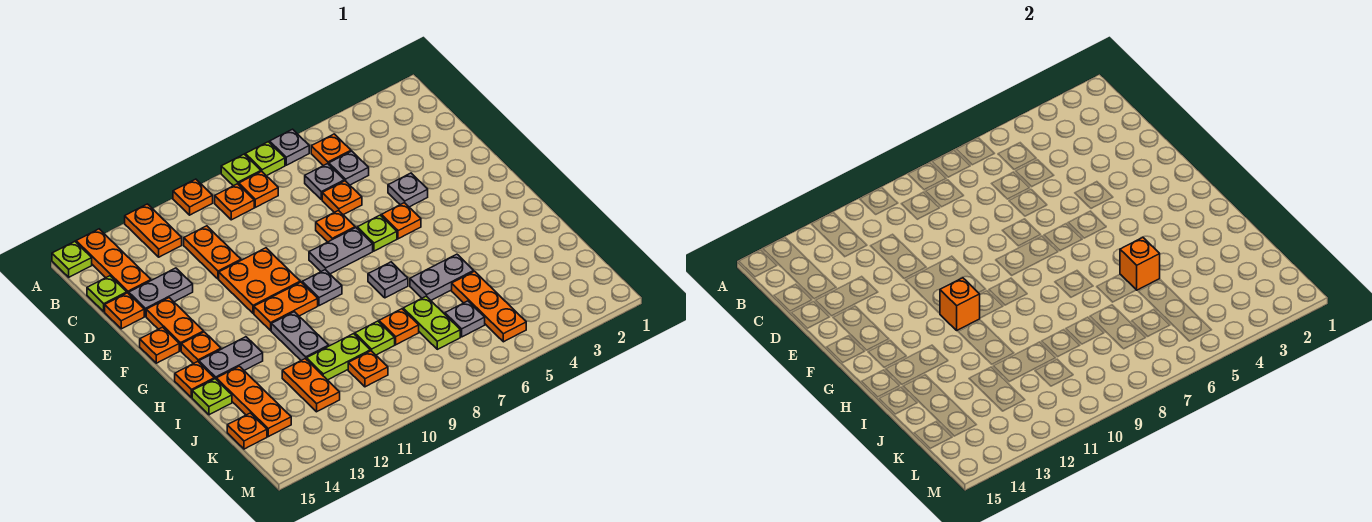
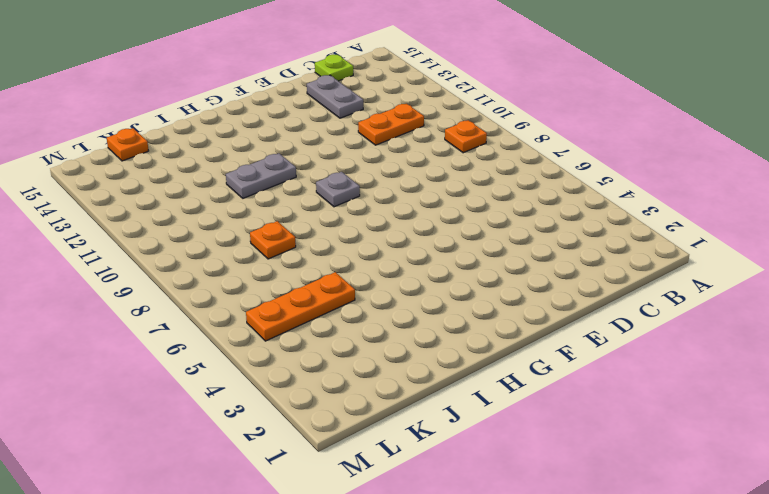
none -> grey 1x1 plate [270,129,309,165]
none -> lime 1x1 plate [245,142,285,176]
none -> lime 1x1 plate [221,154,261,186]
none -> orange 1x1 plate [173,179,213,215]

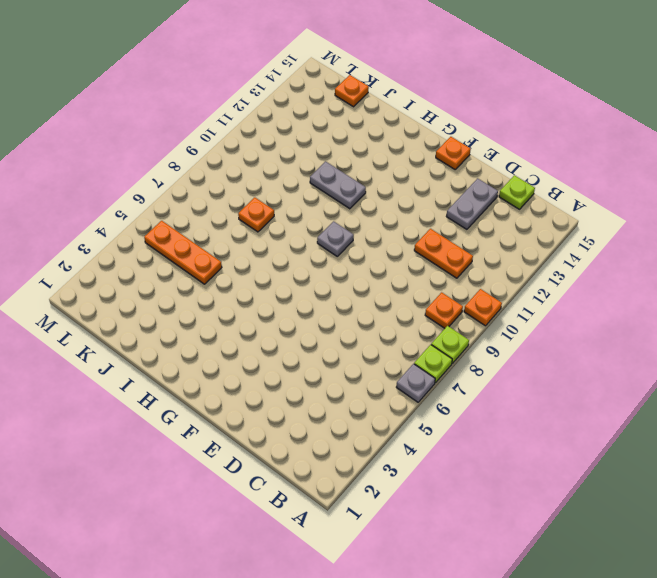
none -> orange 1x2 plate [125,204,182,257]
none -> orange 1x3 plate [76,229,151,294]
none -> lime 1x1 plate [52,241,92,277]
none -> orange 1x1 plate [311,134,351,166]

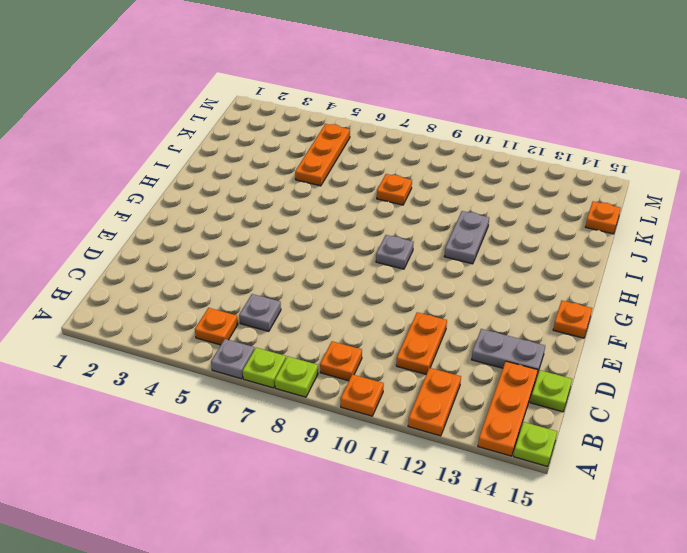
none -> orange 1x1 plate [239,171,278,207]
none -> grey 1x1 plate [329,151,369,185]
none -> orange 1x1 plate [322,181,362,215]
none -> orange 1x1 plate [105,293,144,329]

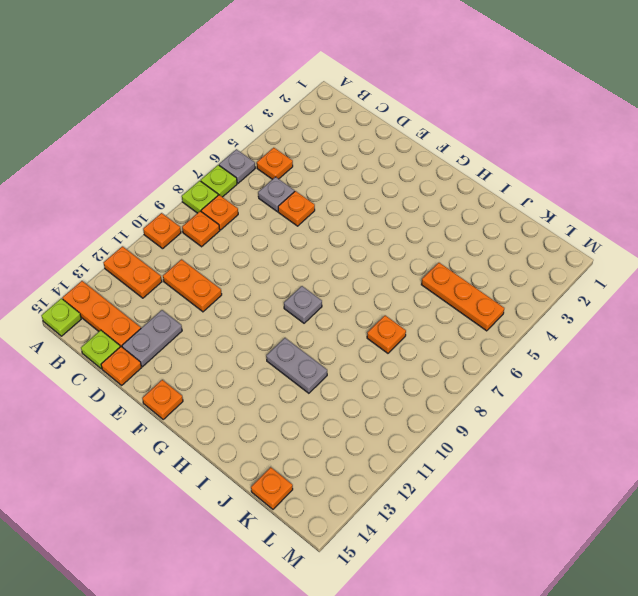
none -> grey 1x1 plate [329,151,369,185]
none -> grey 1x1 plate [388,173,428,207]
none -> orange 1x1 plate [316,211,355,242]
none -> orange 2x2 plate [219,248,300,313]

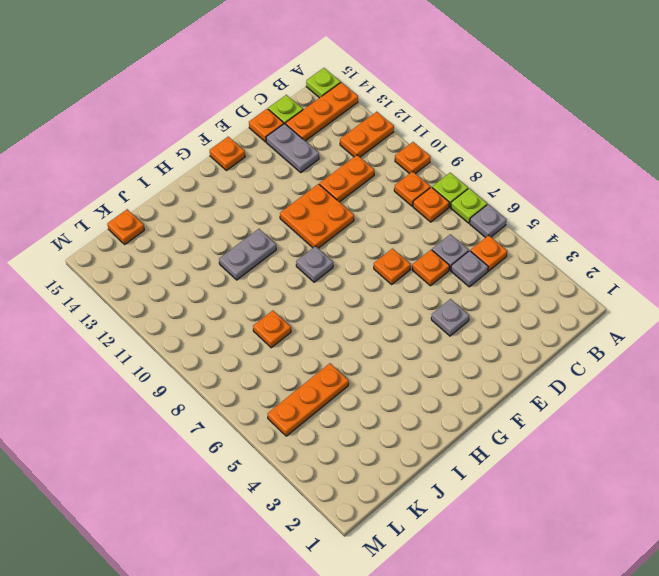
none -> orange 1x2 plate [146,298,204,351]
none -> orange 1x1 plate [381,203,421,239]
none -> lime 1x1 plate [357,215,397,251]
none -> grey 1x2 plate [309,228,373,274]

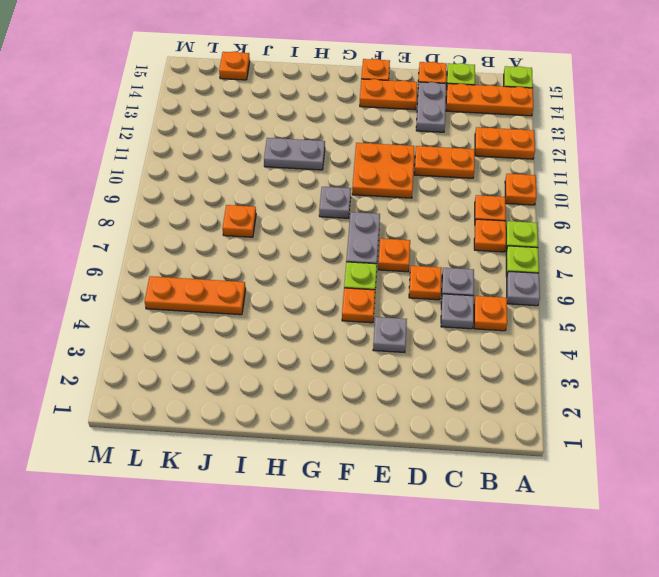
none -> orange 1x2 plate [254,282,318,330]
none -> orange 1x1 plate [181,332,221,364]
none -> grey 1x1 plate [368,262,408,298]
none -> grey 1x2 plate [199,337,263,379]

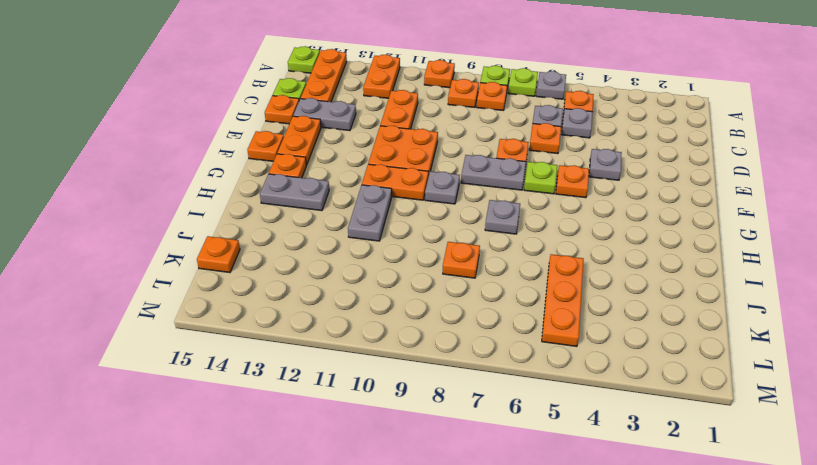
none -> orange 1x1 plate [175,362,214,398]
none -> grey 1x2 plate [410,254,474,300]
none -> orange 1x3 plate [216,366,291,437]
none -> lime 1x1 plate [192,379,232,415]

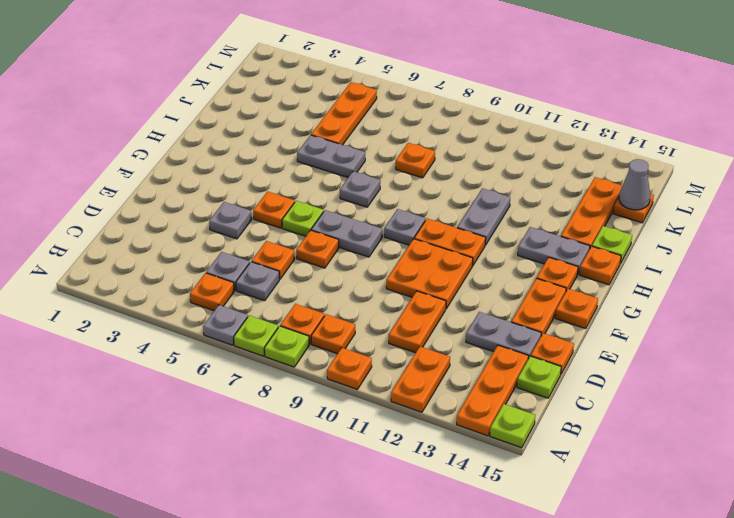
grey 1x1 cone [619,159,650,210] -> none
none -> lime 1x2 plate [403,296,460,349]
none -> lime 1x1 plate [355,321,395,355]
none -> lime 1x2 plate [307,334,370,380]
none -> orange 1x2 plate [282,359,340,412]

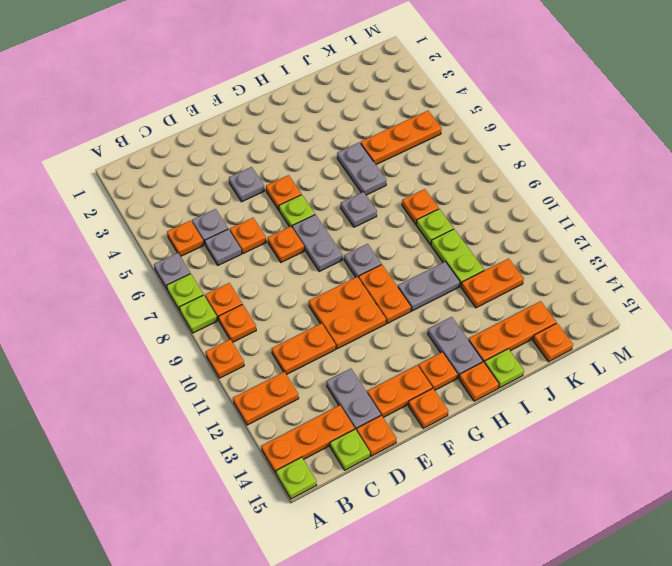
none -> lime 1x2 plate [403,296,460,349]
none -> grey 1x1 plate [445,301,485,337]
none -> orange 1x1 plate [348,351,388,387]
none -> orange 1x1 brick [940,278,980,330]

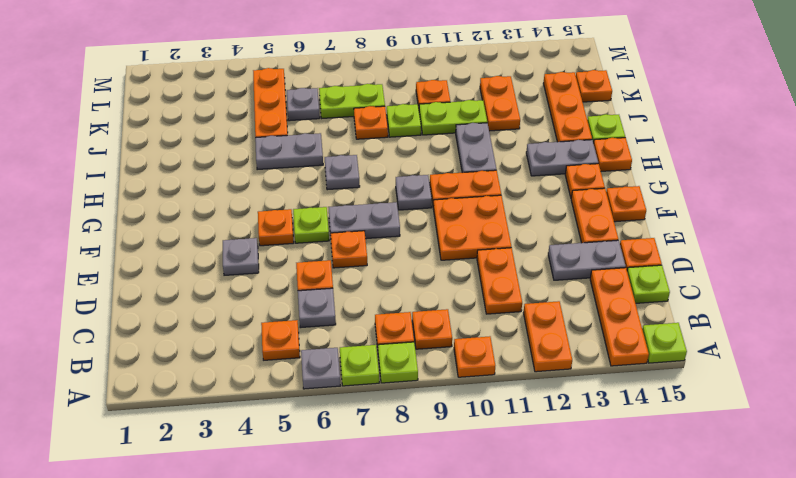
lime 1x2 plate [319,84,385,118] -> lime 1x2 plate turned to [403,296,460,349]
none -> grey 1x1 plate [329,151,369,185]
none -> orange 1x1 brick [940,278,980,330]
none -> orange 1x1 brick [1120,238,1160,290]

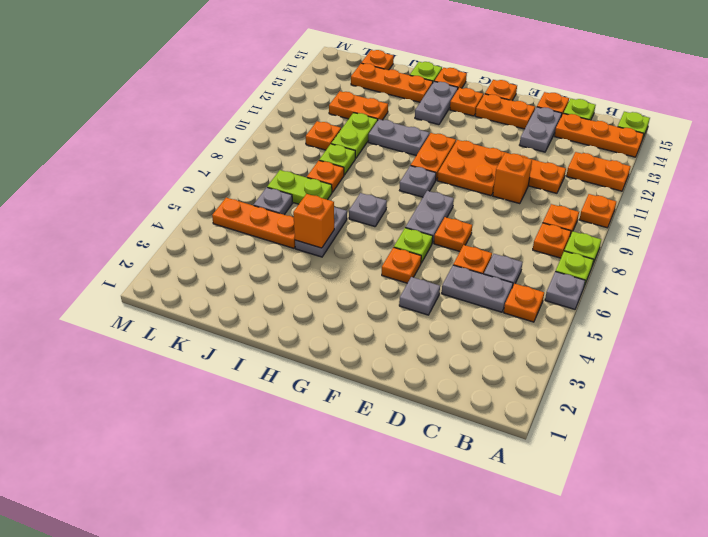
grey 1x2 plate [442,265,513,312] -> grey 1x1 plate [329,151,369,185]
orange 1x1 brick [493,153,532,204] -> orange 1x1 brick moved to [940,278,980,330]

